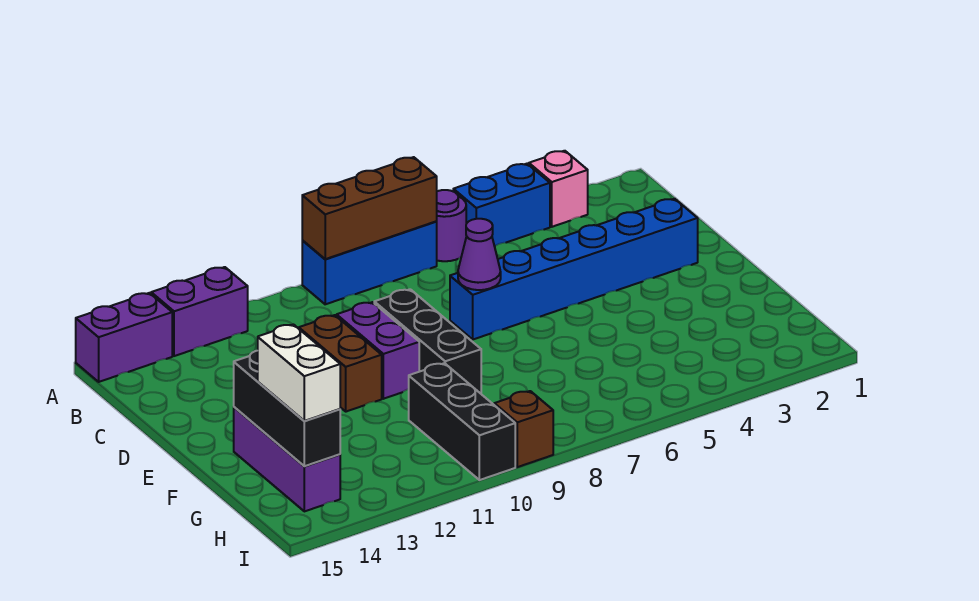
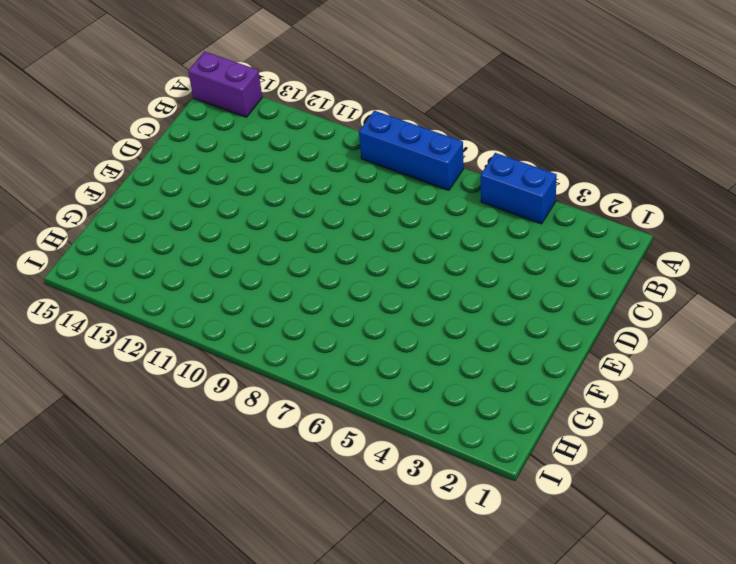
none -> pink 1x1 brick [529,151,588,227]
none -> purple 1x1 round brick [436,190,466,261]
none -> purple 1x2 brick [151,267,248,356]

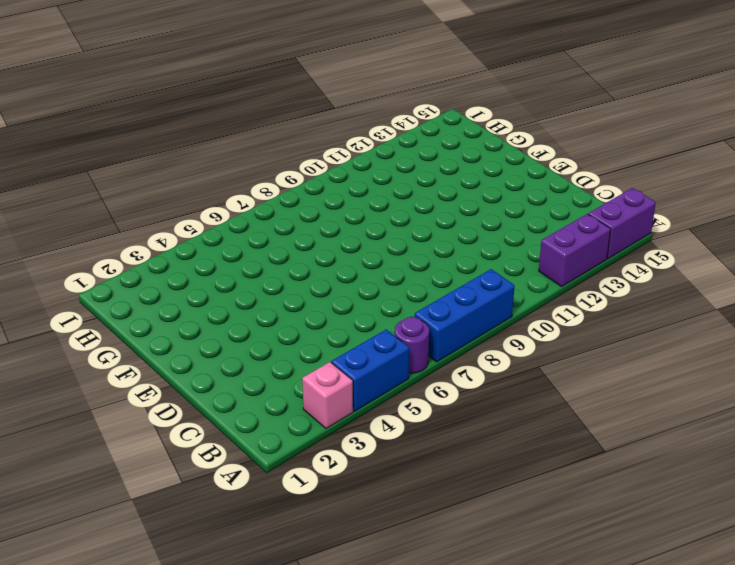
none -> blue 1x6 brick [450,199,698,339]
none -> black 1x3 brick [374,289,481,394]
none -> purple 1x2 brick [337,302,419,399]

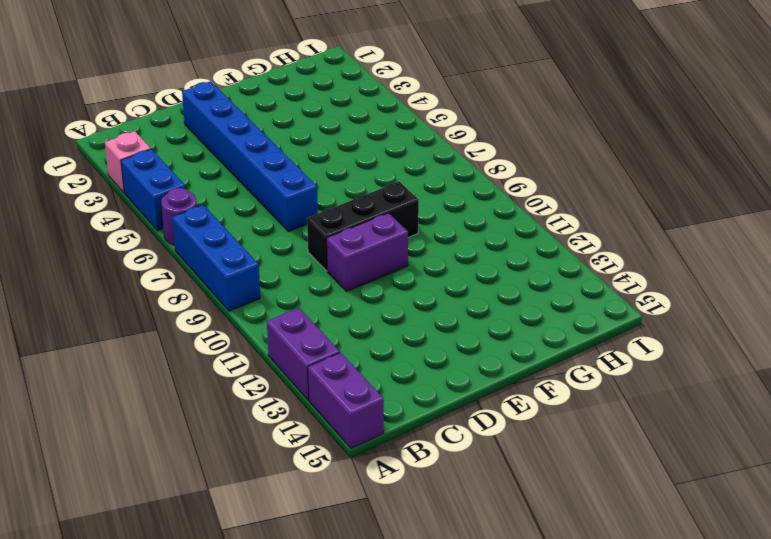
none -> brown 1x2 brick [299,315,382,412]
none -> purple 1x3 brick [234,407,340,511]
none -> black 1x3 brick [409,363,515,480]

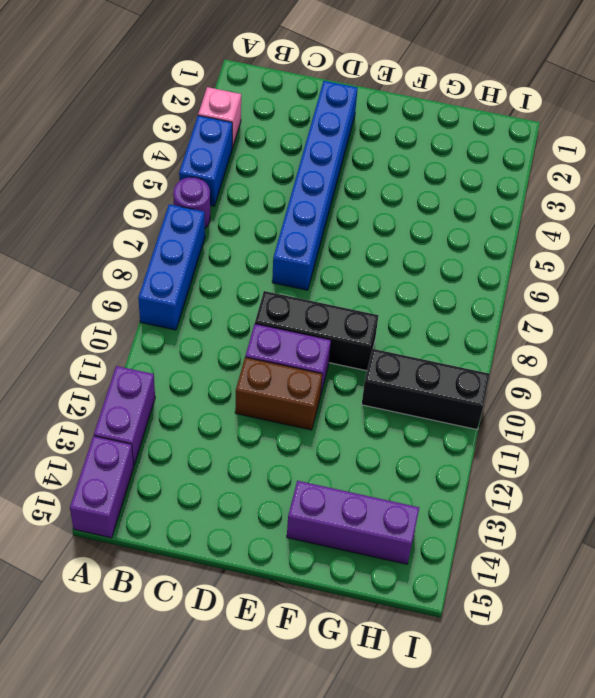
none -> brown 1x1 brick [494,391,553,467]
none -> brown 1x3 brick [302,157,437,259]
none -> purple 1x1 cone [458,219,501,290]

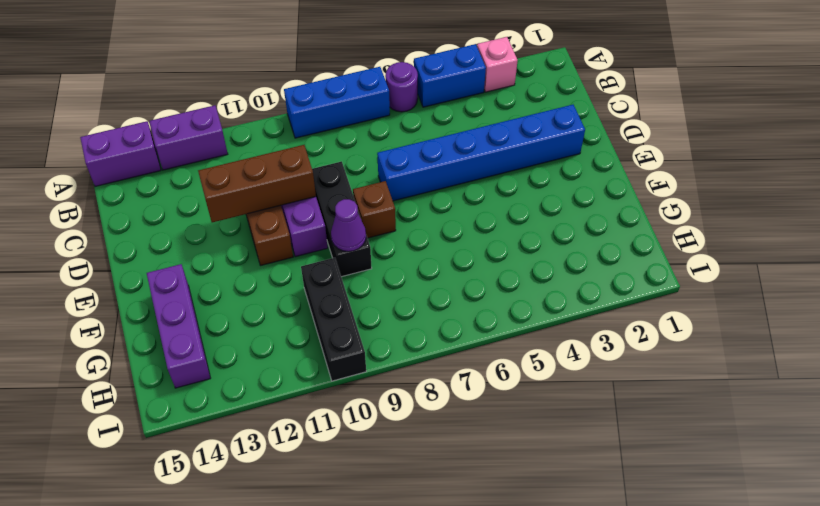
brown 1x3 brick [198,145,316,222] -> brown 1x3 brick moved to [302,157,437,259]
brown 1x1 brick [353,181,396,238] -> brown 1x1 brick moved to [494,391,553,467]
purple 1x1 cone [331,199,366,252] -> purple 1x1 cone moved to [458,219,501,290]
none -> black 1x3 brick [234,351,340,466]
none -> white 1x2 brick [258,324,340,421]

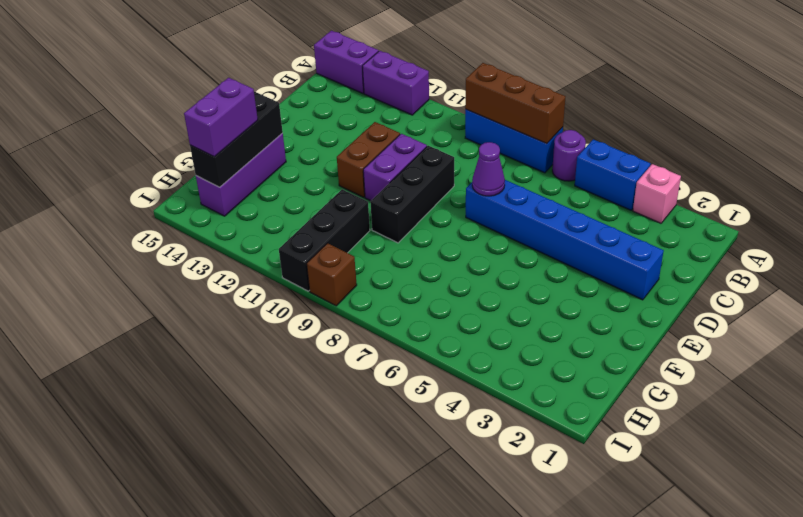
purple 1x2 brick [184,78,258,157] -> white 1x2 brick [258,324,340,421]

